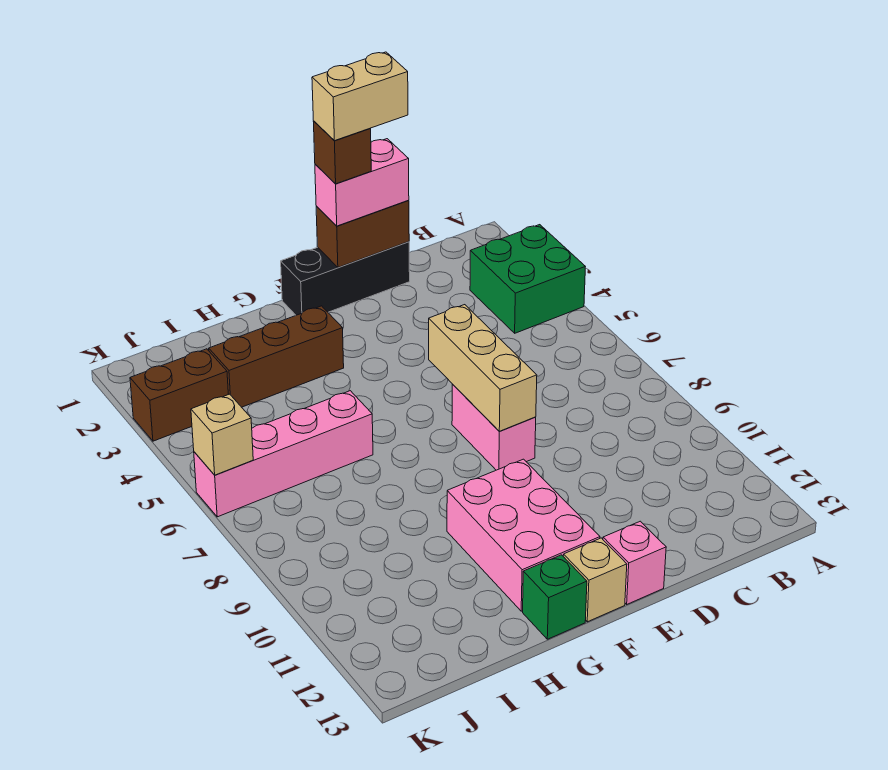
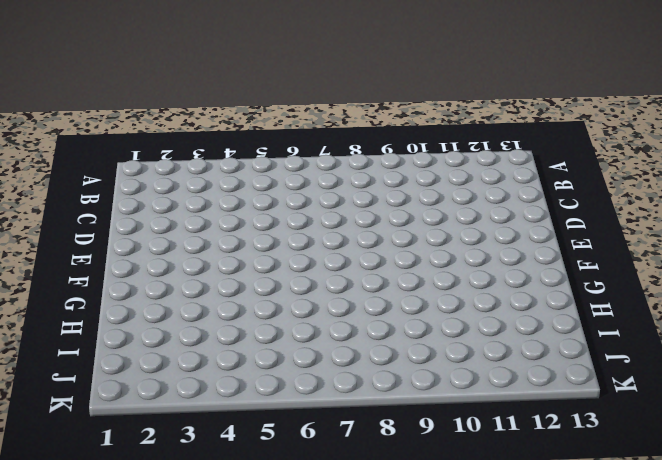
none -> green 2x2 brick [470,225,585,333]
none -> black 1x3 brick [281,242,410,315]
none -> pink 1x2 brick [452,384,536,470]

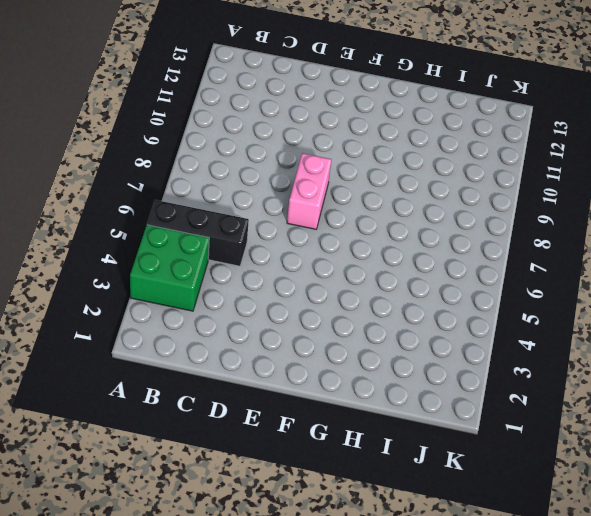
black 1x3 brick [147,200,249,266] -> black 1x3 brick moved to [281,242,410,315]
none -> pink 1x1 brick [603,521,666,604]
none -> pink 2x3 brick [447,459,600,611]
none -> tan 1x1 brick [563,538,627,622]

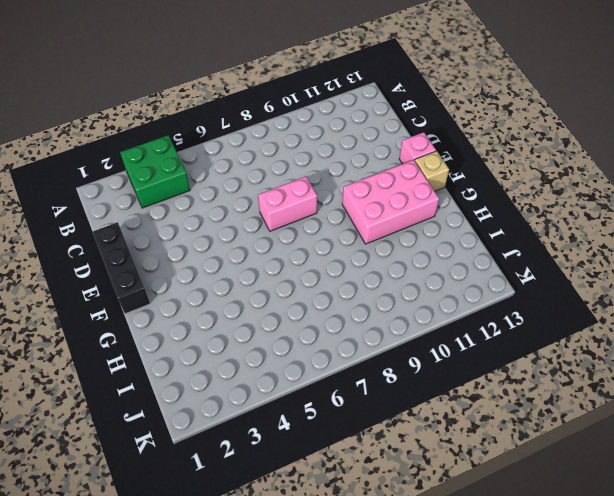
none -> brown 1x3 brick [209,306,344,407]
none -> green 1x1 brick [523,555,587,639]
none -> pink 1x4 brick [194,391,373,517]

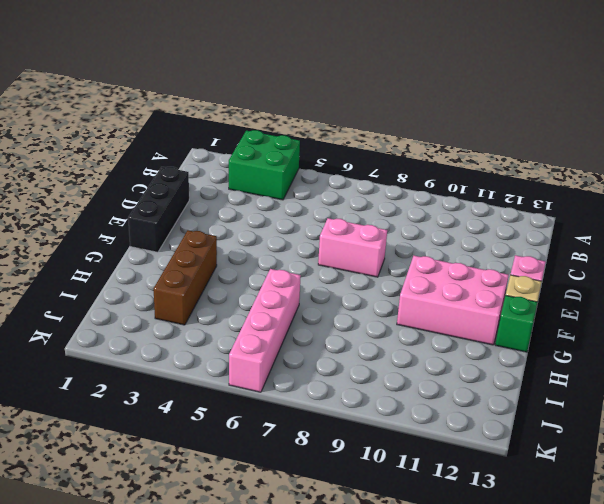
none -> brown 1x2 brick [130,349,228,441]
none -> brown 1x2 brick [316,200,409,267]
none -> tan 1x3 brick [429,305,537,431]

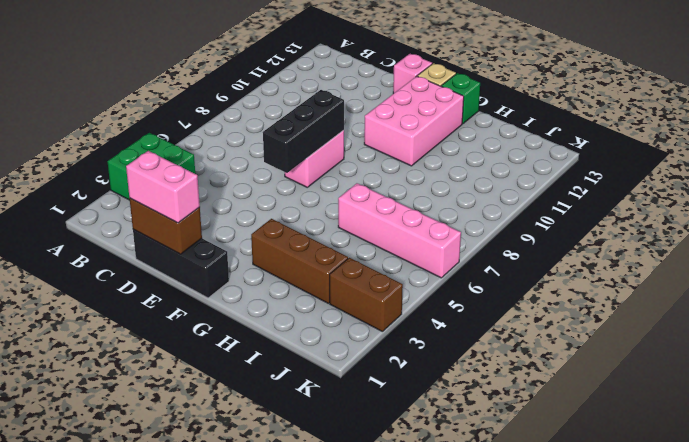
black 1x3 brick [263,90,344,173] -> tan 1x3 brick [429,305,537,431]
none -> tan 1x1 brick [191,394,253,475]
none -> brown 1x1 brick [313,121,371,184]
none -> tan 1x2 brick [312,52,408,141]

